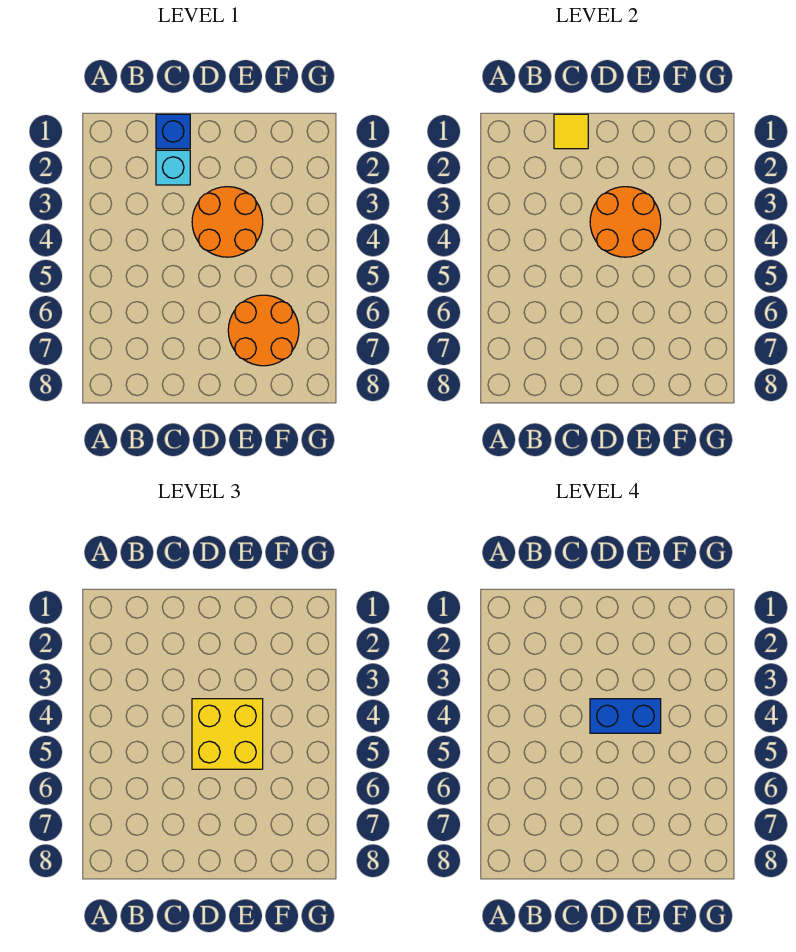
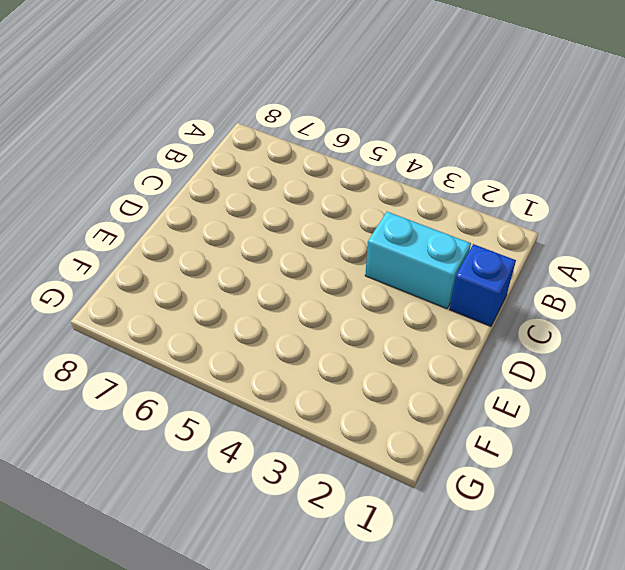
cyan 1x2 brick [365,212,471,309] -> cyan 1x1 brick [156,150,190,185]
none -> orange 2x2 round brick [192,187,263,257]
none -> orange 2x2 round brick [228,295,299,366]

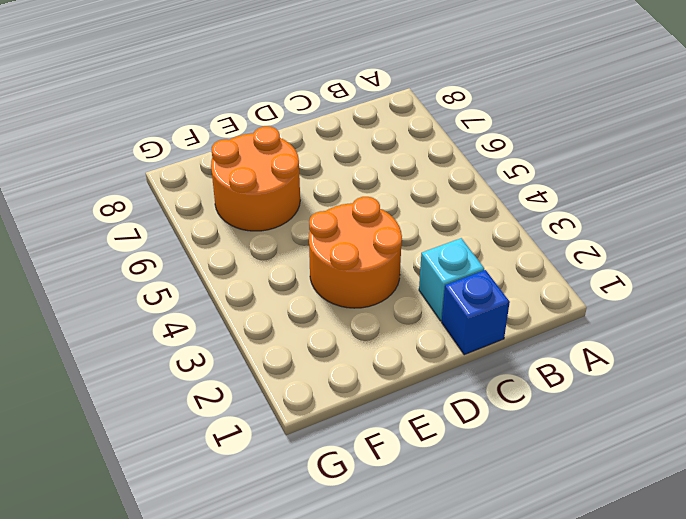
none -> yellow 1x1 tile [554,114,588,149]
none -> orange 2x2 round brick [590,187,661,257]

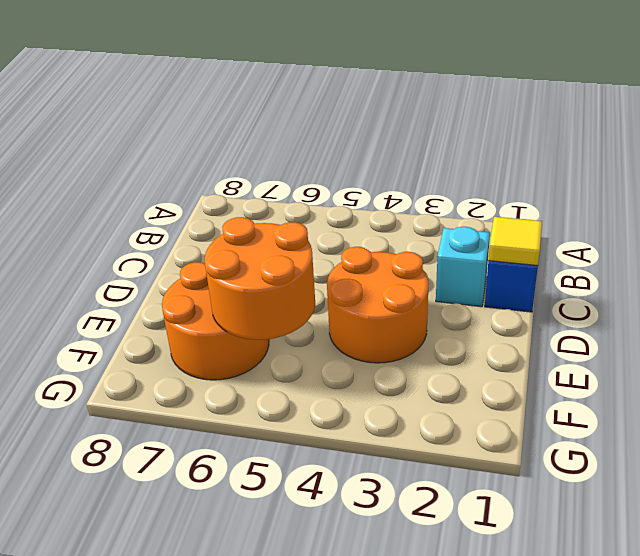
orange 2x2 round brick [205,217,315,340] -> orange 2x2 round brick moved to [590,187,661,257]
none -> yellow 2x2 brick [192,699,263,769]
none -> blue 1x2 brick [590,699,661,733]

